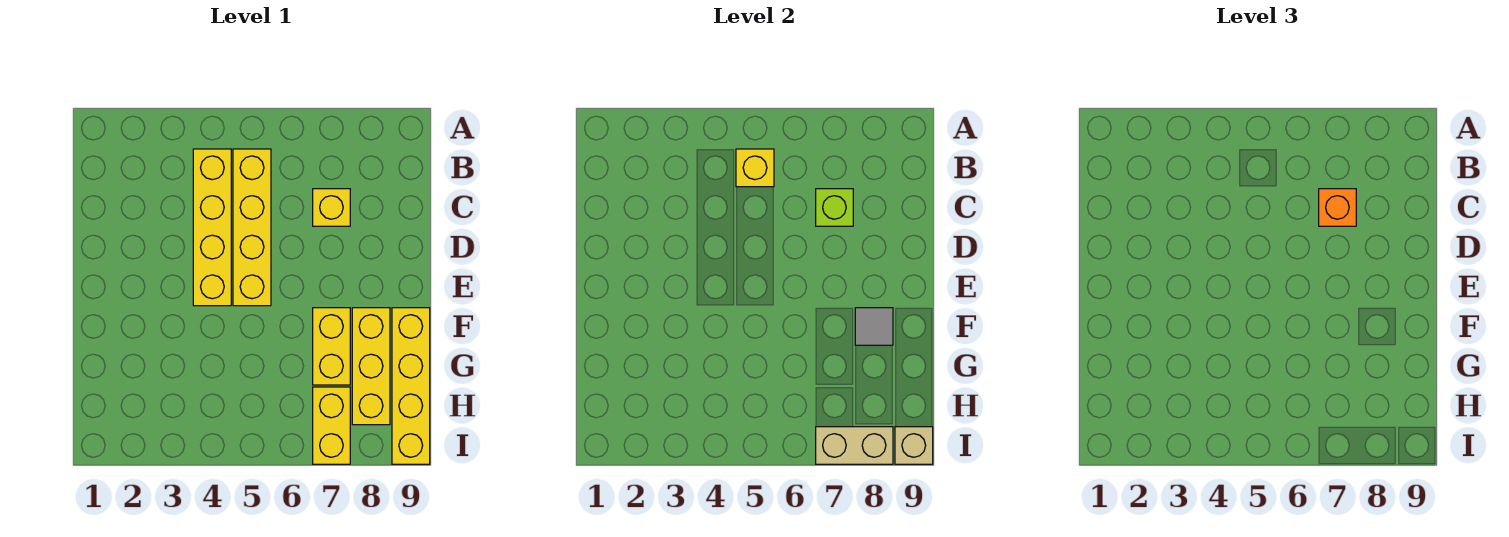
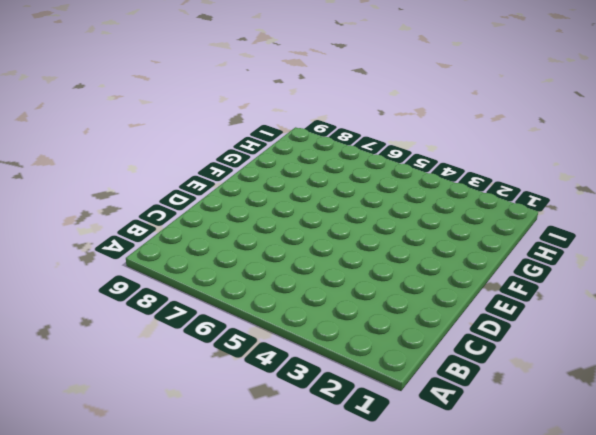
none -> yellow 1x4 brick [193,149,231,306]
none -> yellow 1x4 brick [233,149,271,306]
none -> yellow 1x1 brick [313,189,350,226]

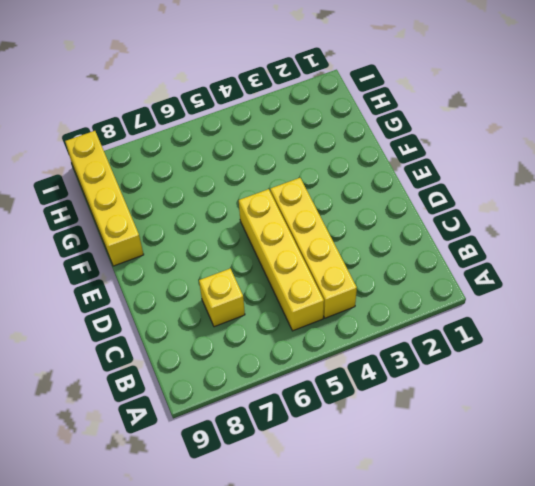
none -> yellow 1x2 brick [313,308,350,385]
none -> yellow 1x3 brick [352,308,390,425]
none -> yellow 1x2 brick [313,387,350,464]

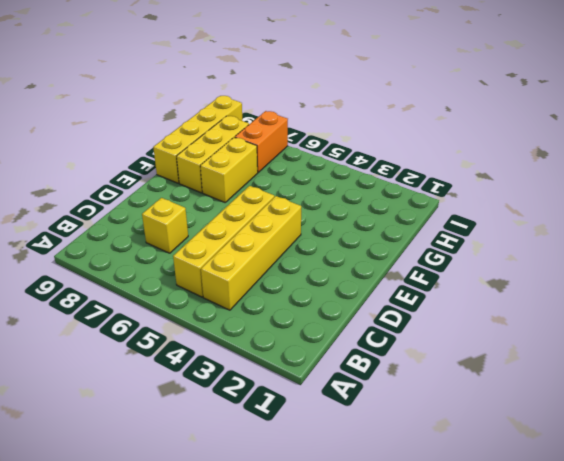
orange 1x2 brick [235,111,288,172] -> yellow 1x2 brick [313,387,350,464]
none -> yellow 1x1 brick [736,149,774,187]
none -> lime 1x1 brick [816,189,853,226]
none -> grey 1x1 tile [855,308,893,345]

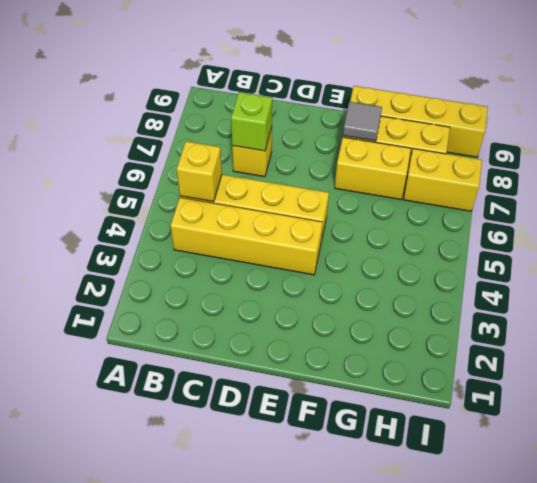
none -> tan 1x2 brick [816,427,893,464]
none -> tan 1x1 brick [895,427,933,464]
none -> orange 1x1 brick [1319,189,1356,226]

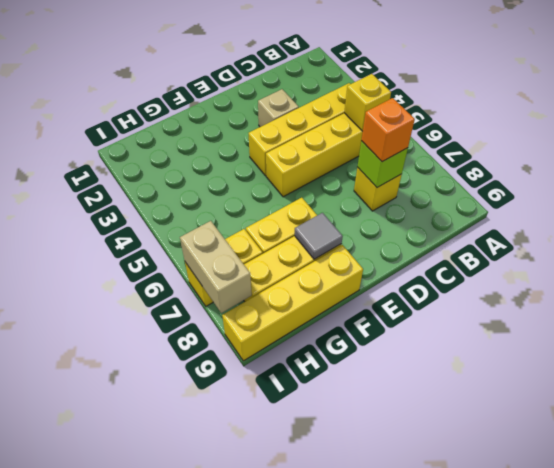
tan 1x1 brick [258,89,299,127] -> tan 1x1 brick moved to [895,427,933,464]

